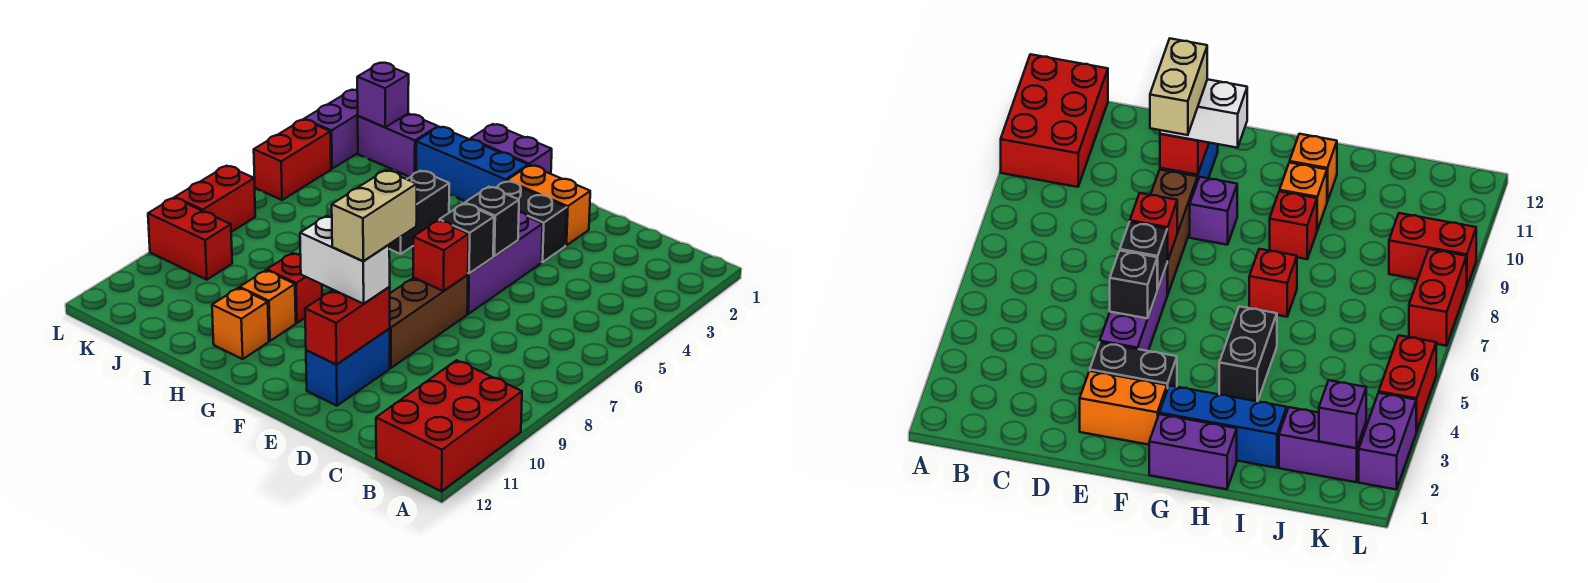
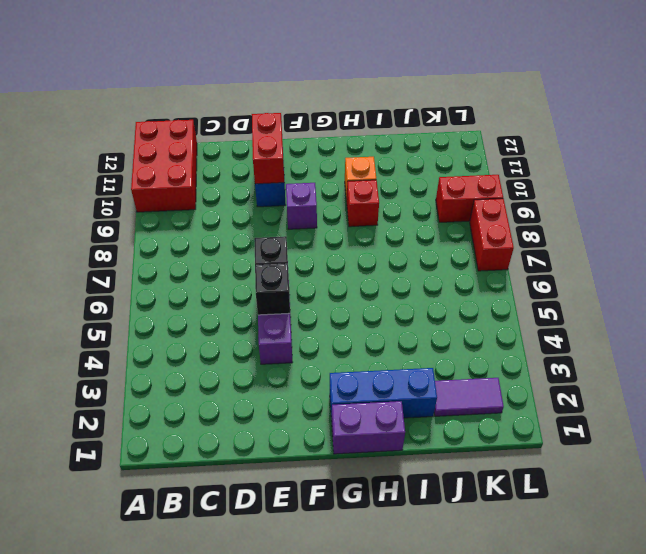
purple 1x2 tile [434,378,504,416] -> purple 1x2 brick [358,114,438,177]
none -> orange 1x2 brick [507,165,590,246]
none -> black 1x2 brick [496,181,567,262]
none -> brown 1x3 brick [389,275,468,368]

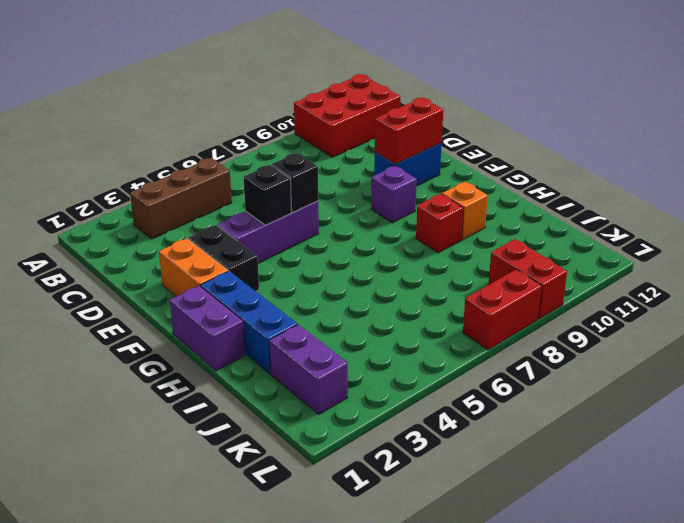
brown 1x3 brick [130,158,232,239] -> brown 1x3 brick moved to [389,275,468,368]
none -> black 1x2 brick [389,171,449,254]
none -> red 1x1 brick [1249,249,1297,317]
none -> orange 1x1 brick [212,288,269,359]

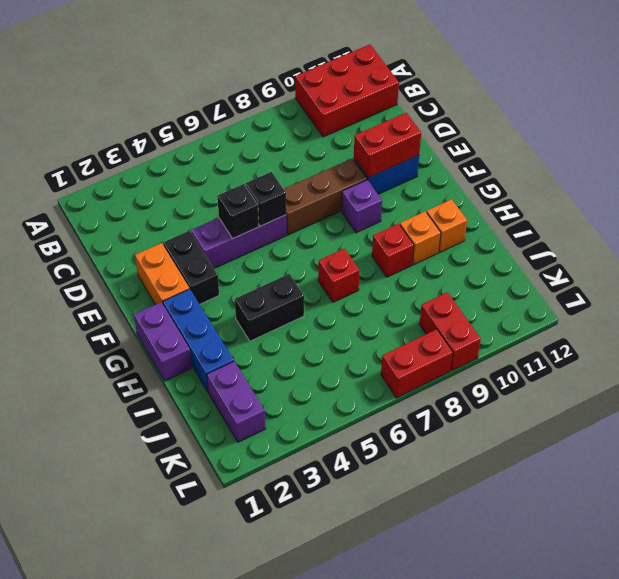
none -> purple 1x2 brick [304,90,358,169]
none -> red 1x2 brick [254,120,331,200]
none -> red 1x1 brick [413,220,469,291]

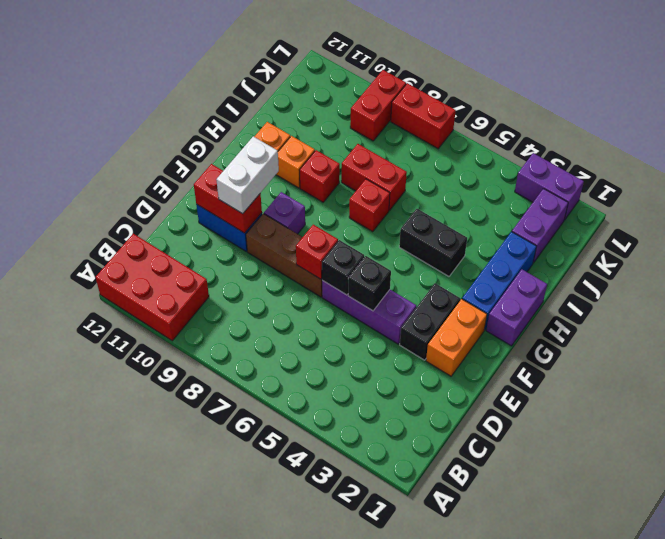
red 1x2 brick [341,144,407,210] -> red 1x2 brick moved to [254,120,331,200]
none -> purple 1x1 brick [357,63,409,127]
none -> tan 1x2 brick [332,170,417,261]

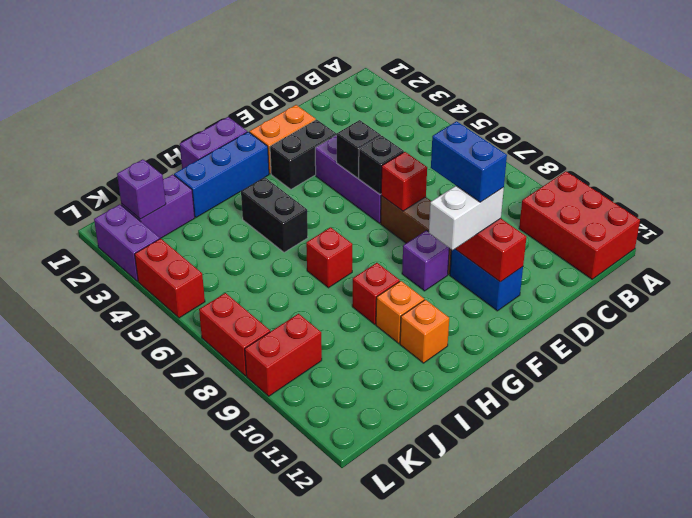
blue 1x2 brick [431,121,507,202] -> tan 1x2 brick [332,170,417,261]

